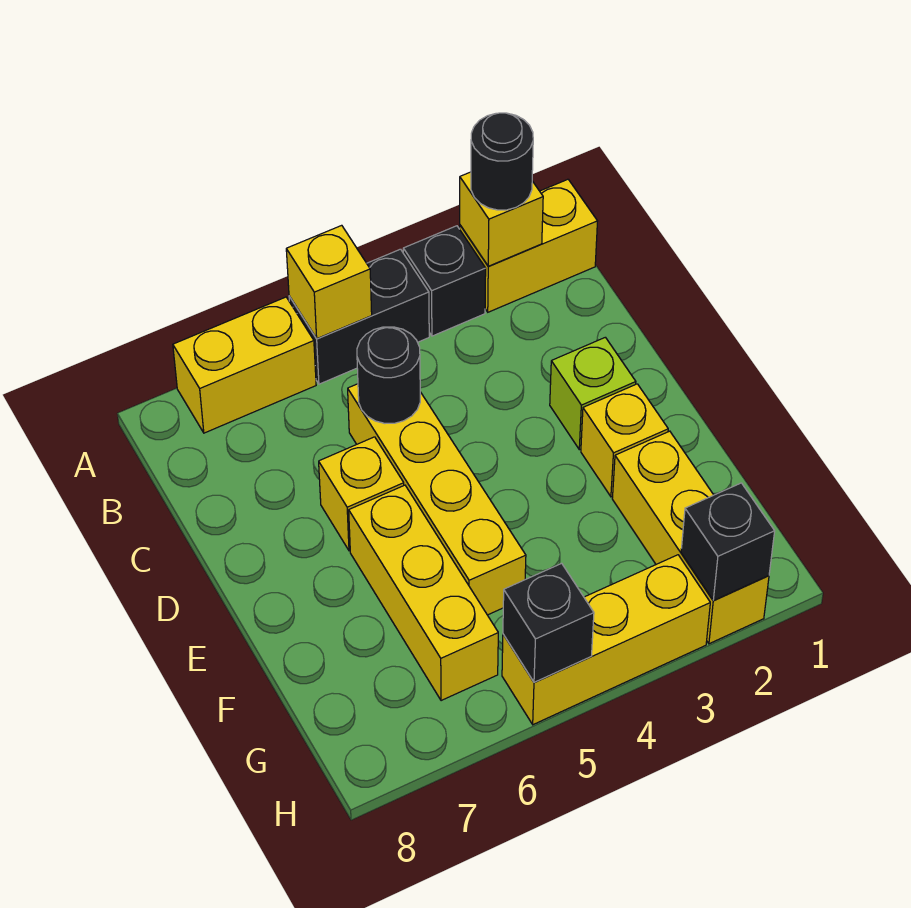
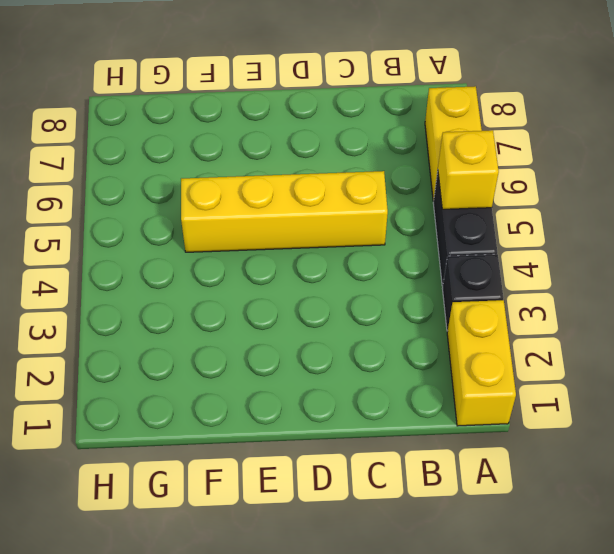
none -> lime 1x1 brick [550,337,636,450]
none -> yellow 1x1 brick [319,437,404,551]
none -> yellow 1x1 brick [581,384,668,497]

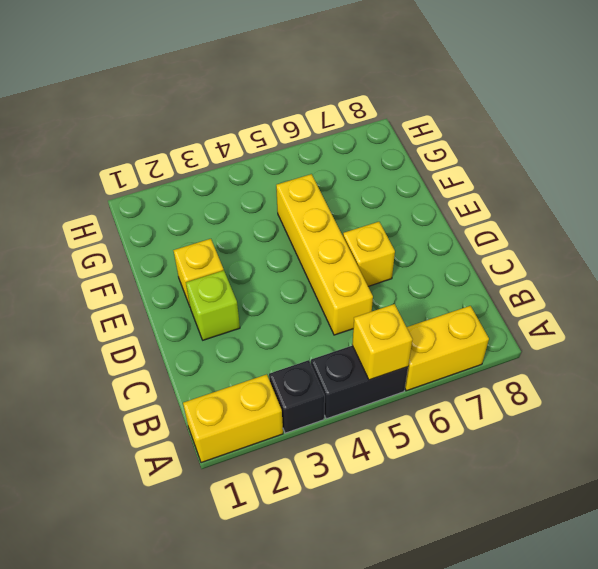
none -> yellow 1x3 brick [349,485,498,701]
none -> yellow 1x3 brick [612,431,769,644]
none -> yellow 1x3 brick [502,555,710,725]

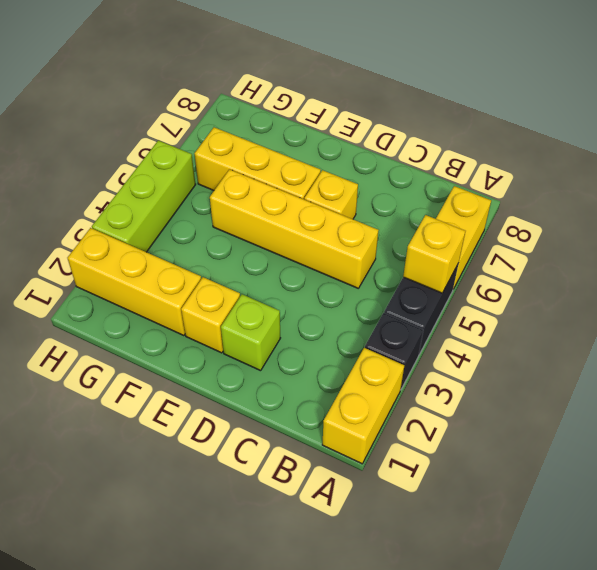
lime 1x3 brick [92,140,196,252] -> yellow 1x3 brick [502,555,710,725]
none -> yellow 1x1 brick [460,172,543,266]
none -> black 1x1 round brick [357,327,420,423]
none -> black 1x1 brick [681,483,775,601]

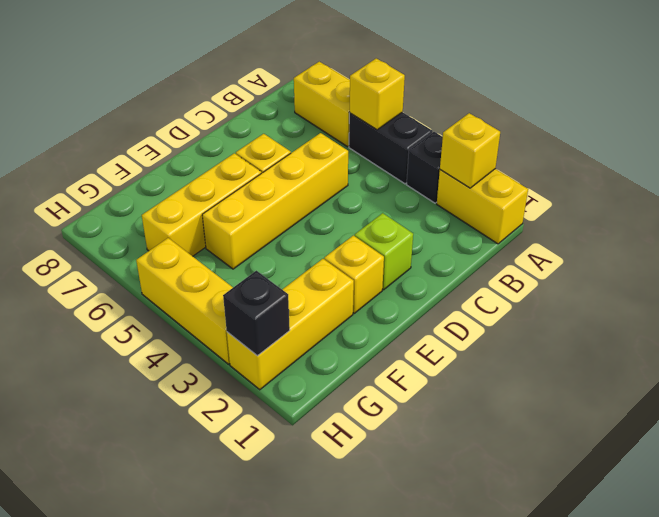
none -> black 1x1 round brick [357,327,420,423]
none -> black 1x1 brick [503,563,594,682]
none -> black 1x1 round brick [471,113,533,210]

